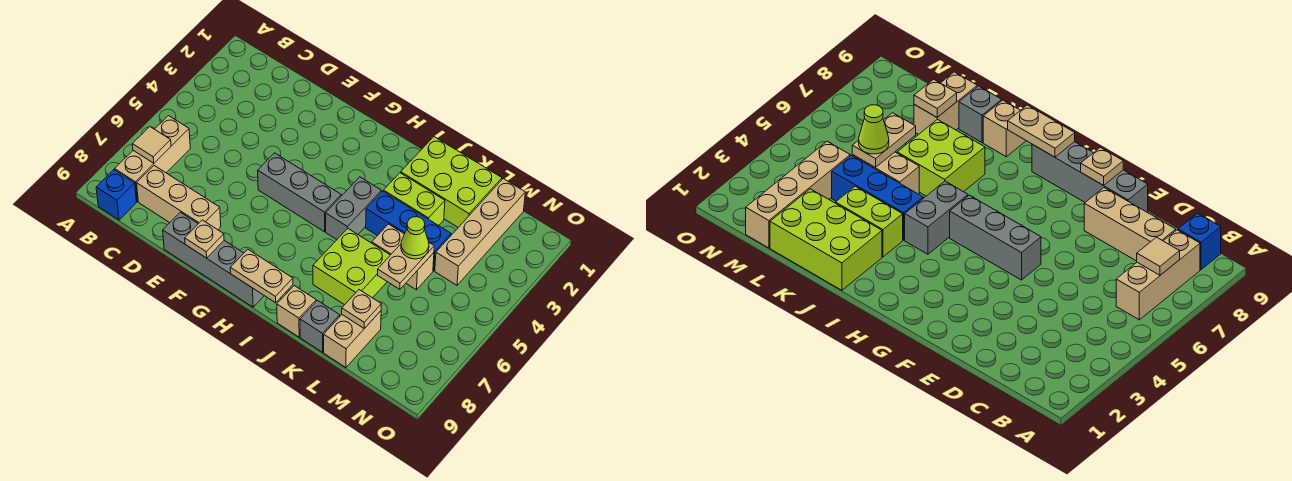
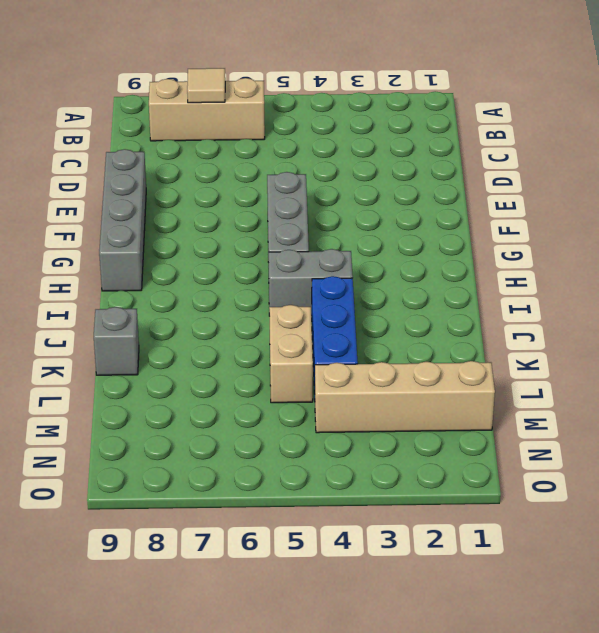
none -> blue 1x1 brick [96,170,136,220]
none -> tan 1x3 brick [137,166,221,230]
none -> lime 2x3 brick [401,137,502,227]

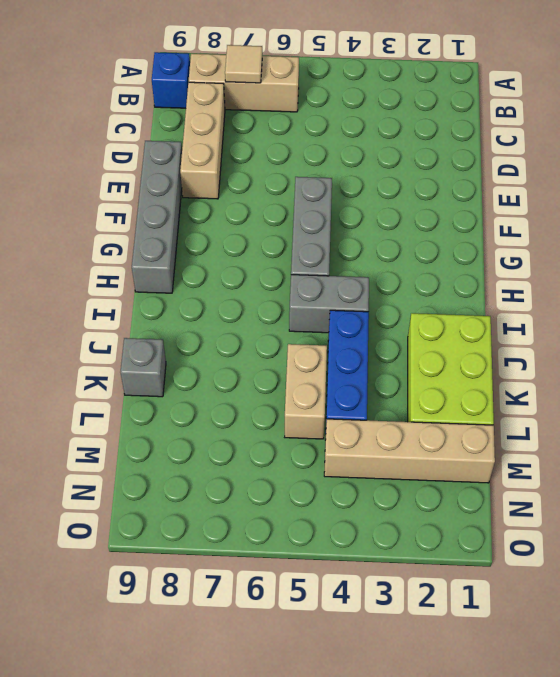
none -> lime 1x2 brick [384,173,445,226]
none -> lime 2x2 brick [313,228,390,305]
none -> tan 1x1 brick [277,286,316,337]

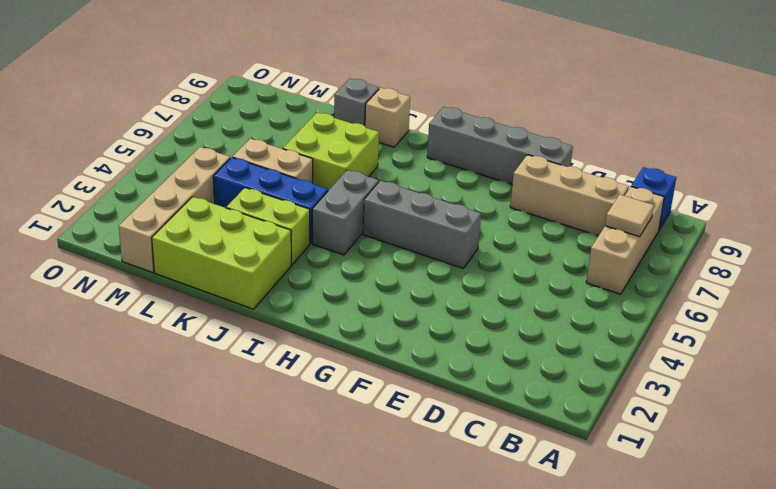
none -> tan 1x2 brick [324,311,381,368]
none -> tan 1x1 plate [185,220,224,258]
none -> tan 1x2 plate [230,249,293,303]

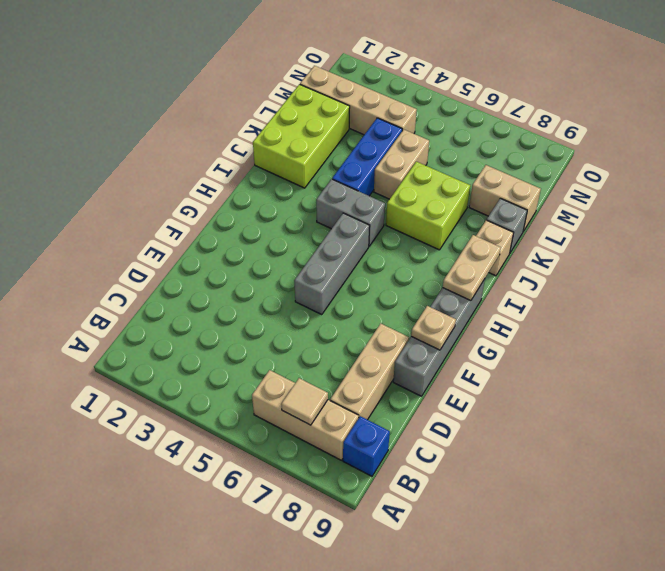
none -> lime 1x2 brick [384,173,445,226]
none -> tan 1x2 plate [378,243,434,289]
none -> tan 1x1 plate [342,290,381,328]

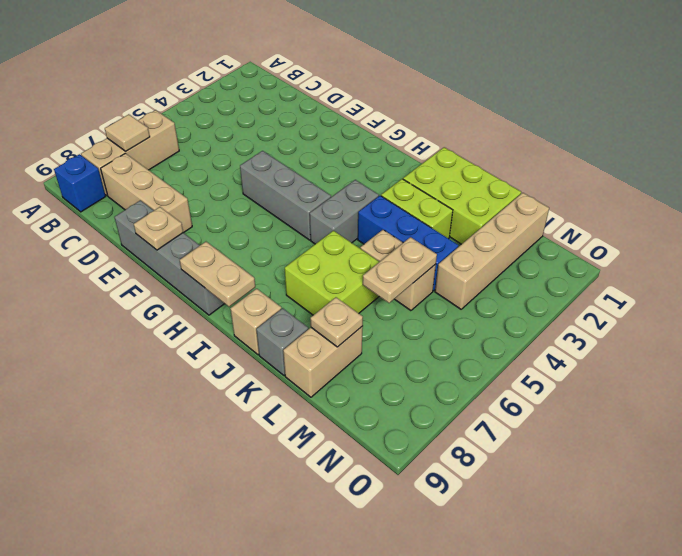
none -> lime 1x1 cone [401,217,429,259]

